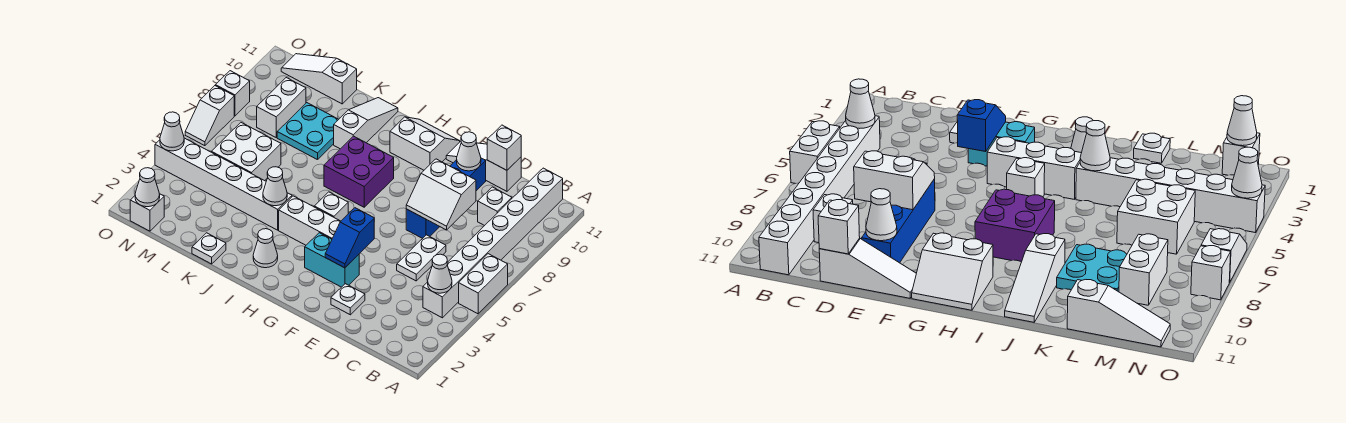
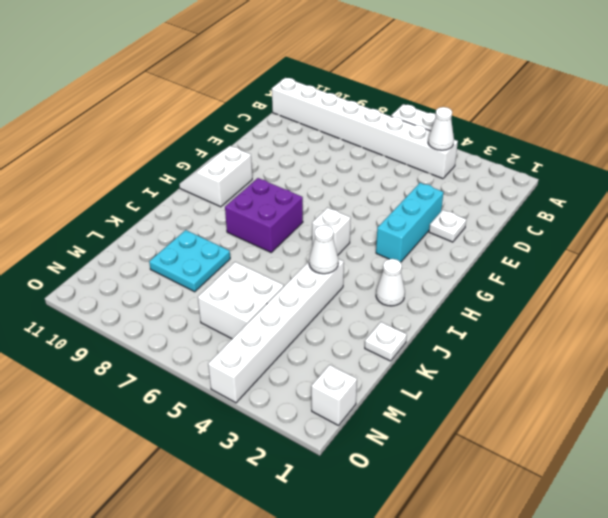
cyan 1x3 brick [376,183,443,262] -> cyan 1x2 brick [305,233,359,287]
none -> white 1x1 brick [478,187,512,226]
none -> white 1x2 plate [397,235,446,281]
none -> white 1x3 slope [446,141,521,191]
none -> blue 1x4 brick [406,158,486,239]

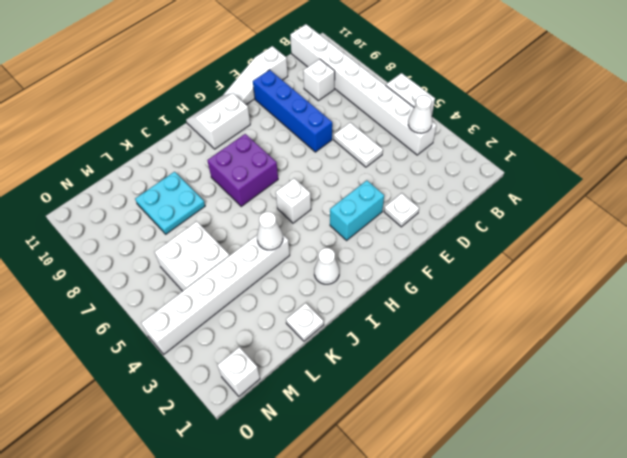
none -> white 1x3 brick [279,196,341,245]
none -> white 1x3 slope [334,98,398,149]
none -> white 1x3 slope [281,54,357,104]
none -> white 1x2 brick [257,78,306,137]

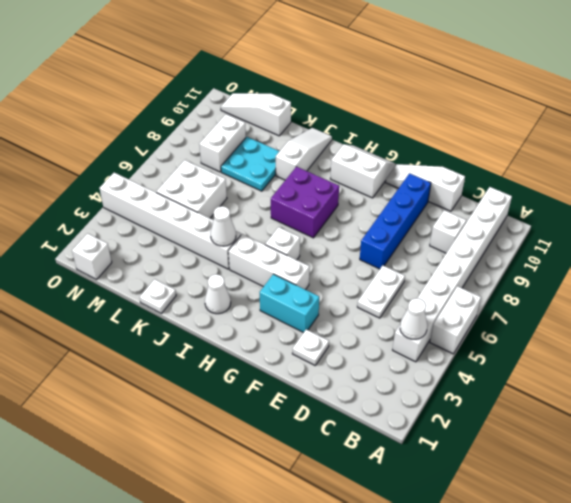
none -> white 1x2 slope [185,86,234,146]
none -> white 1x1 brick [216,71,250,116]
none -> white 2x2 slope [406,159,476,230]
none -> white 1x1 brick [487,125,521,170]

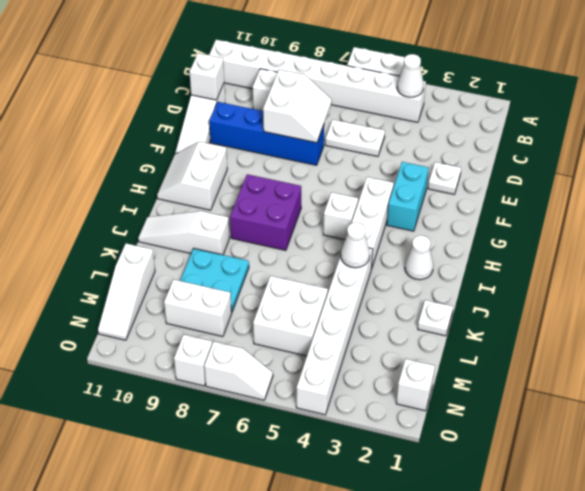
none -> white 1x1 cone [457,132,481,171]
none -> blue 1x2 slope [325,208,374,268]
none -> white 1x1 cone [135,168,160,207]
none -> white 1x1 cone [160,112,184,151]

